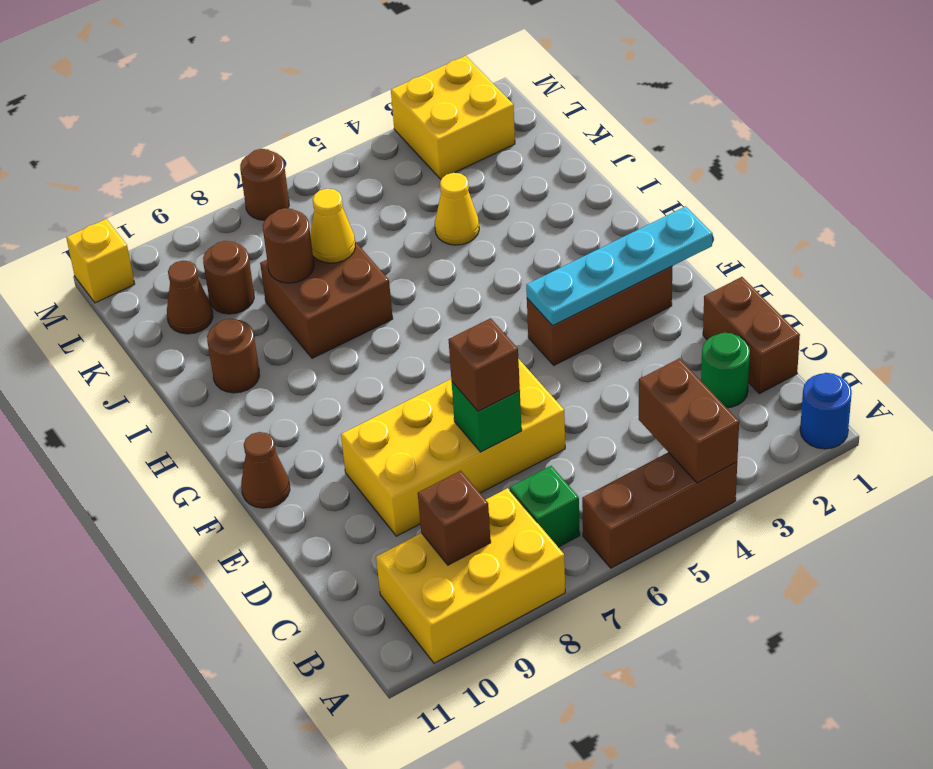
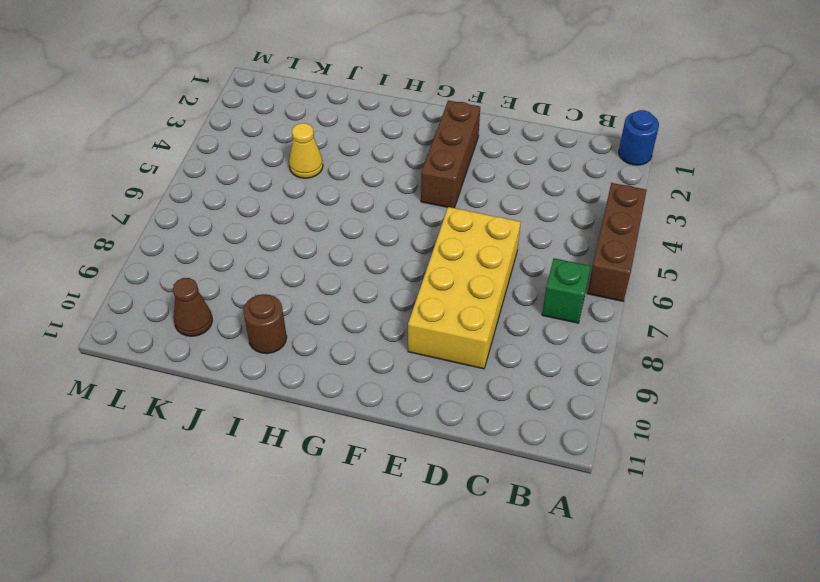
none -> yellow 2x3 brick [376,488,565,663]
none -> brown 1x2 brick [703,277,800,394]
none -> green 1x1 round brick [701,333,750,408]

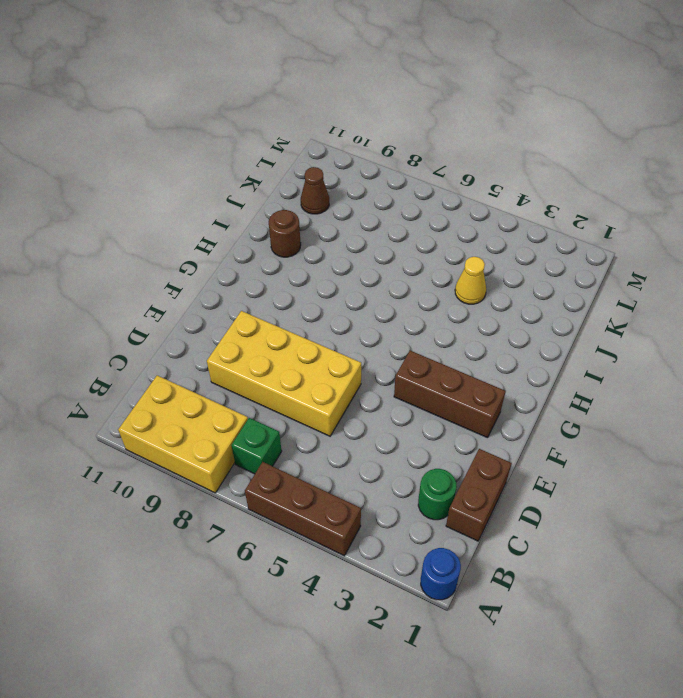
none -> brown 1x1 cone [241,432,290,508]
none -> brown 2x2 brick [260,242,393,358]
none -> brown 1x1 round brick [203,241,254,314]

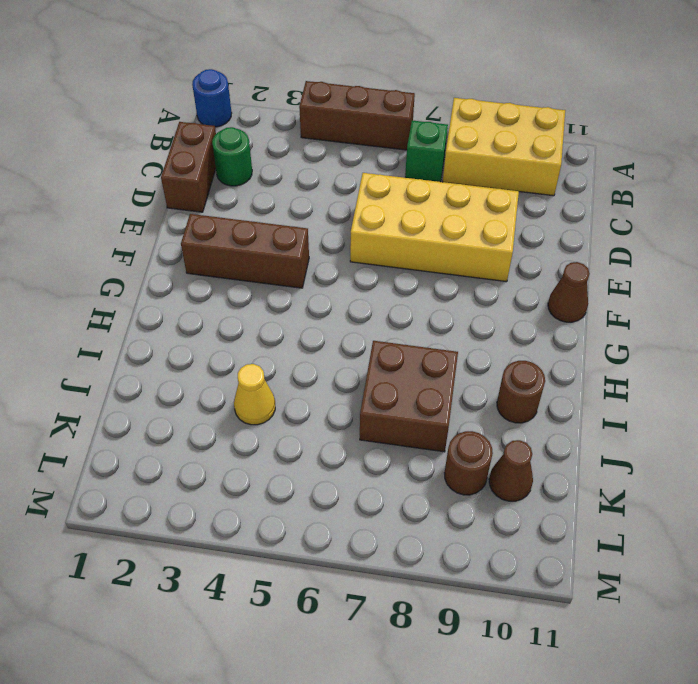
none -> yellow 2x2 brick [391,56,515,179]
none -> brown 1x1 round brick [240,149,289,220]
none -> yellow 1x1 brick [66,219,135,303]

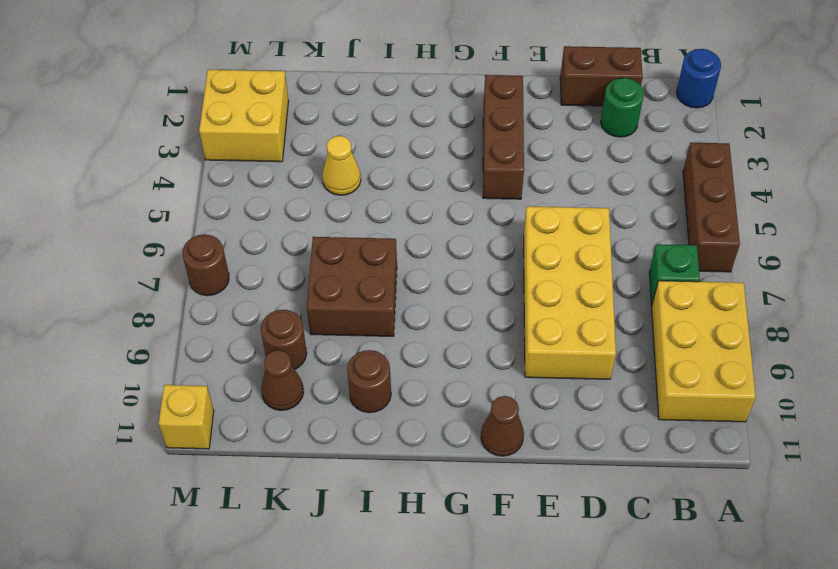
none -> brown 1x2 brick [639,358,739,483]
none -> brown 1x1 brick [418,471,491,565]
none -> green 1x1 brick [452,382,522,452]

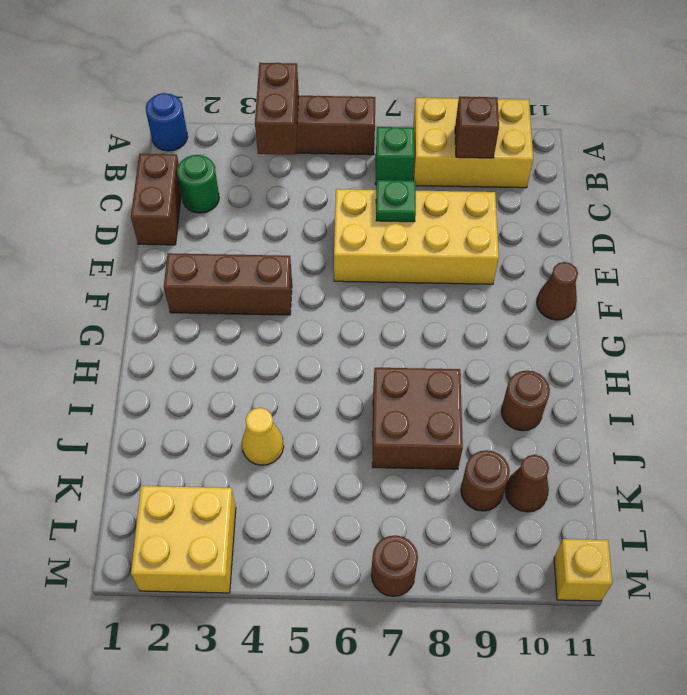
green 1x1 plate [376,180,416,222] -> green 1x1 brick [452,382,522,452]
none -> cyan 1x4 plate [526,206,713,326]
none -> yellow 1x1 cone [310,189,355,263]
none -> brown 1x1 round brick [263,208,314,283]

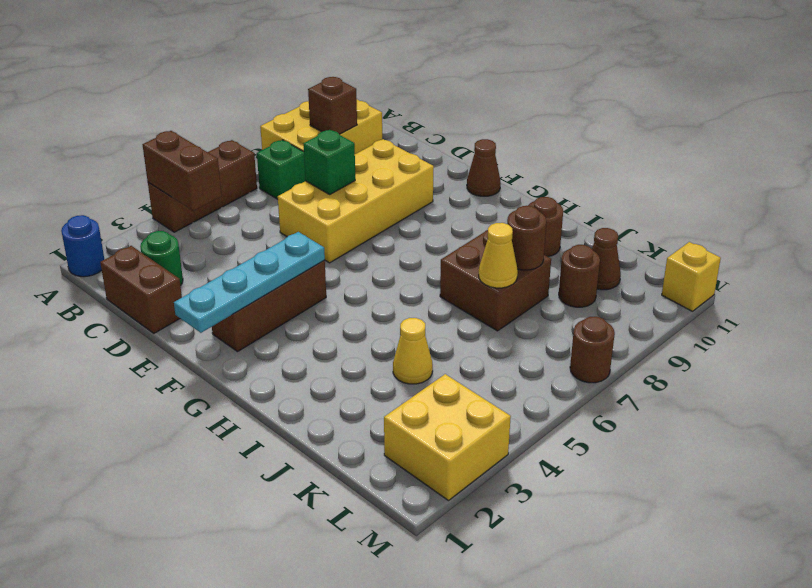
none -> brown 1x1 brick [449,318,520,411]

